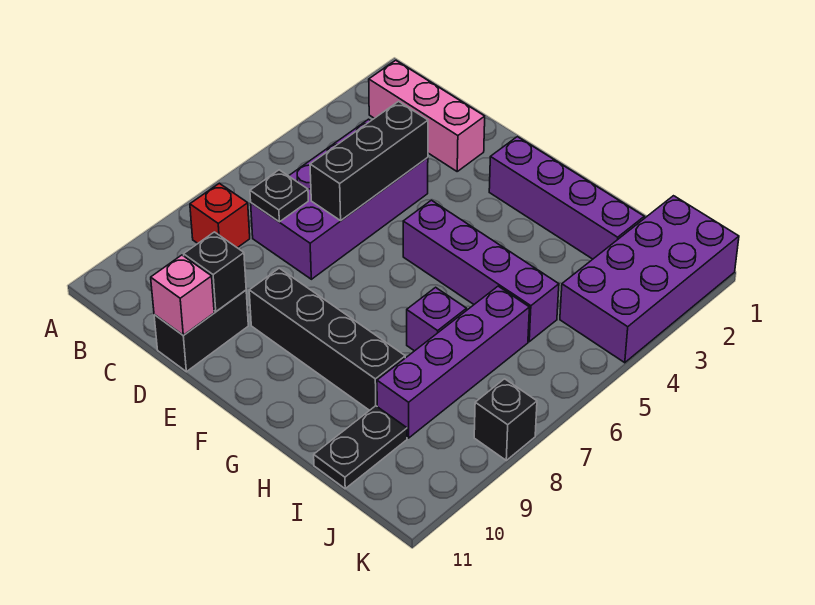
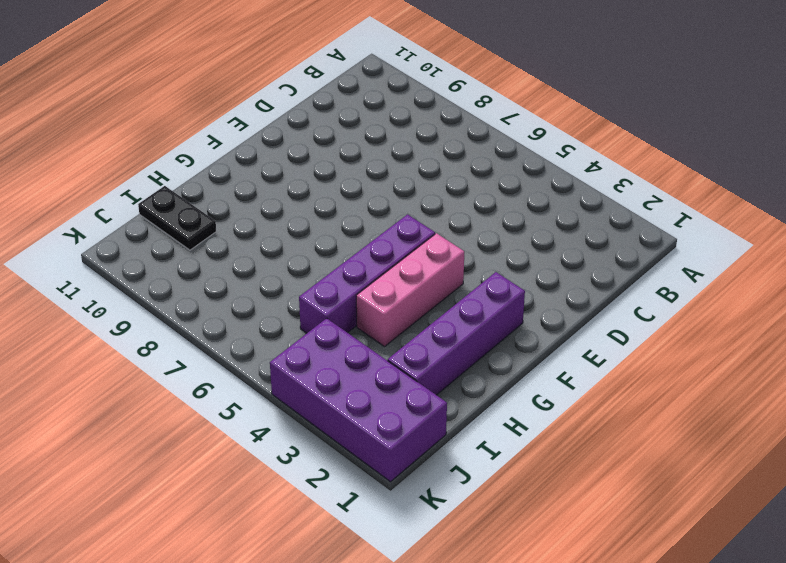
pink 1x3 brick [356,233,464,347] -> pink 1x3 brick moved to [369,60,485,171]
none -> red 1x1 brick [190,183,250,248]
none -> purple 2x4 brick [251,119,428,279]
none -> black 1x2 brick [154,290,248,372]

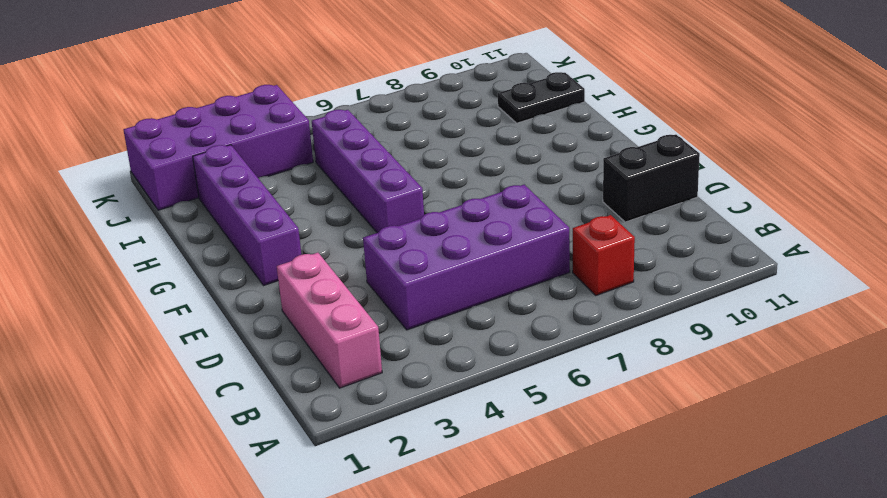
none -> black 1x4 brick [249,268,405,410]
none -> purple 1x1 brick [407,287,467,351]
none -> purple 1x4 brick [377,286,529,438]

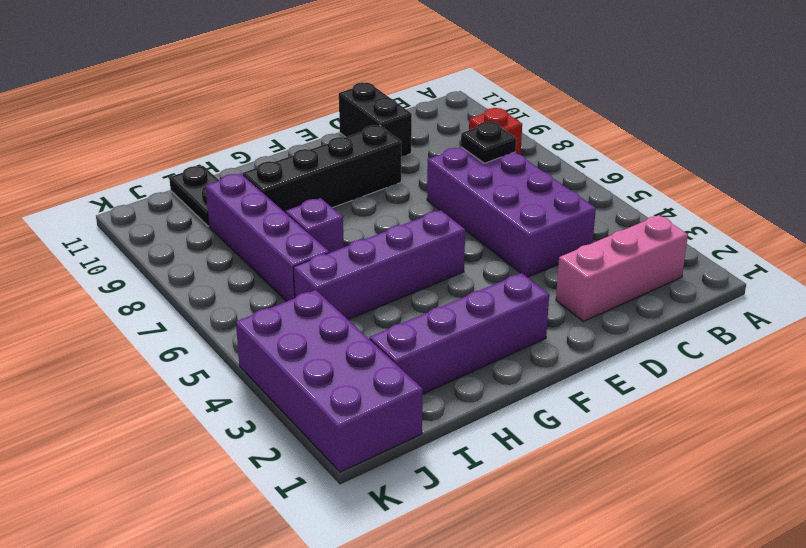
none -> black 1x1 brick [474,379,537,460]
none -> black 1x3 brick [310,101,428,221]
none -> black 1x1 brick [184,232,246,311]

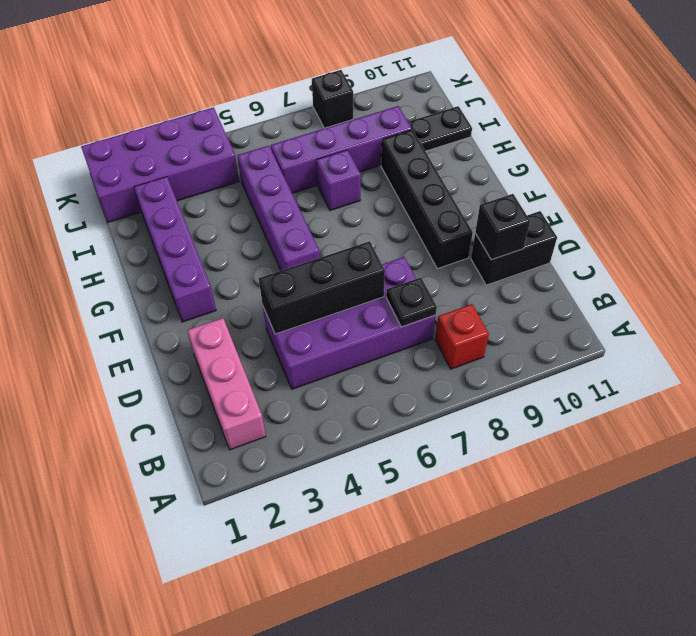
none -> pink 1x1 brick [151,255,214,335]

